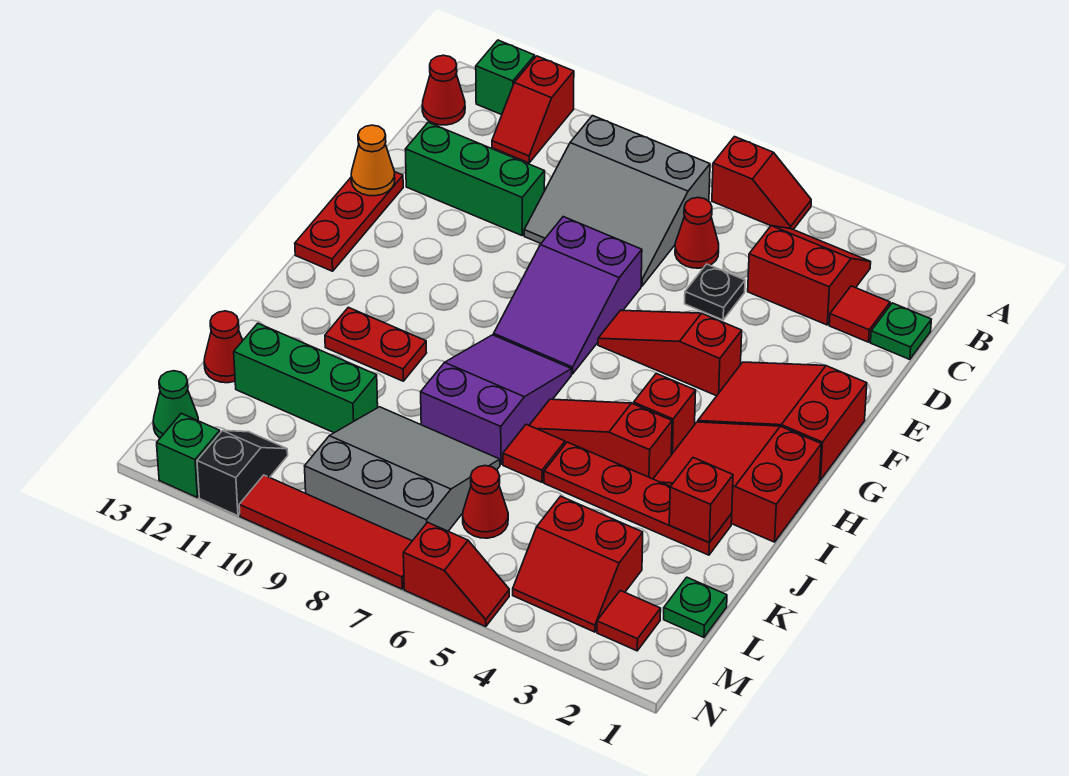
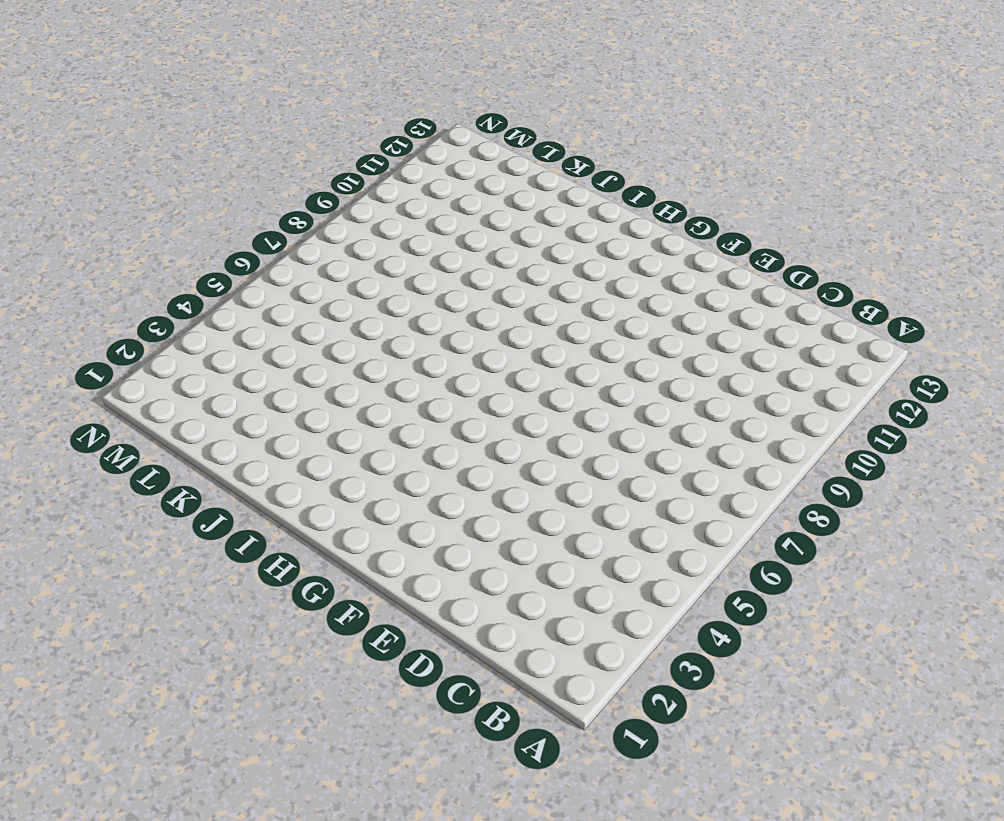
none -> red 1x2 slope [712,137,811,229]
none -> red 1x2 slope [492,56,574,163]
none -> green 1x1 brick [476,40,535,115]
none -> red 2x2 slope [748,226,871,325]

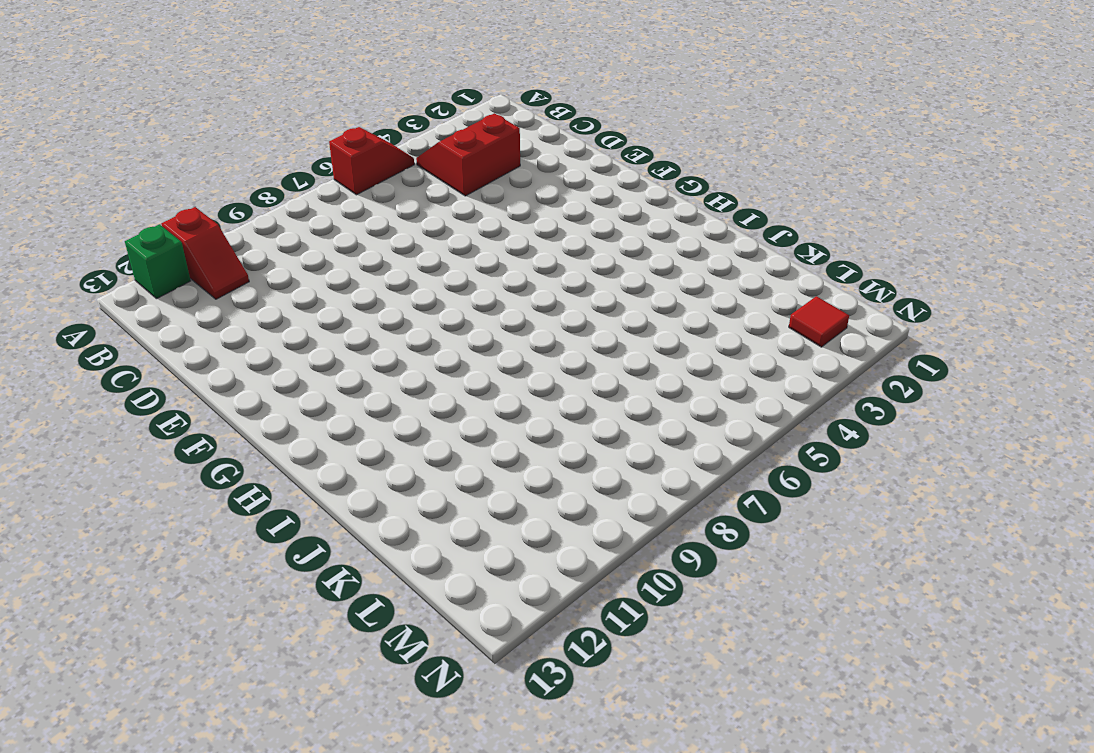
none -> grey 3x3 slope [524,116,710,286]
none -> red 1x1 cone [422,55,465,125]
none -> green 1x1 plate [871,303,931,359]
none -> red 1x1 tile [829,286,890,342]

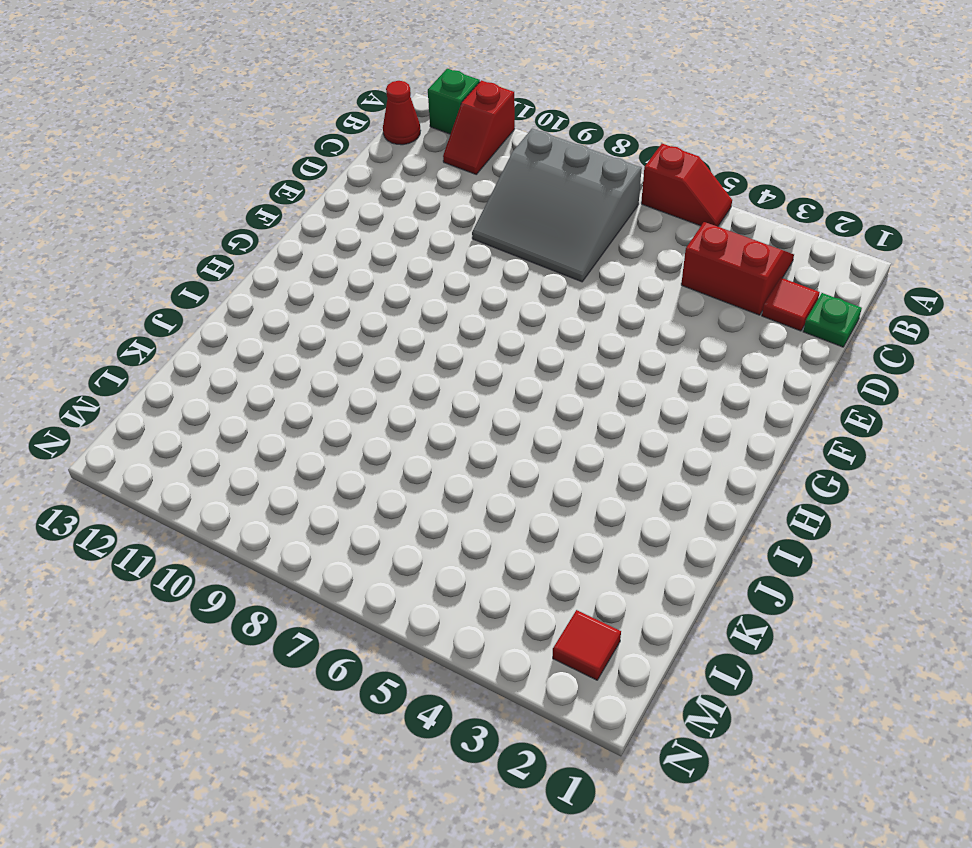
none -> red 1x1 cone [675,198,719,268]
none -> black 1x1 plate [685,264,745,320]
none -> green 1x3 brick [405,122,545,235]
none -> purple 2x3 slope [494,217,642,374]

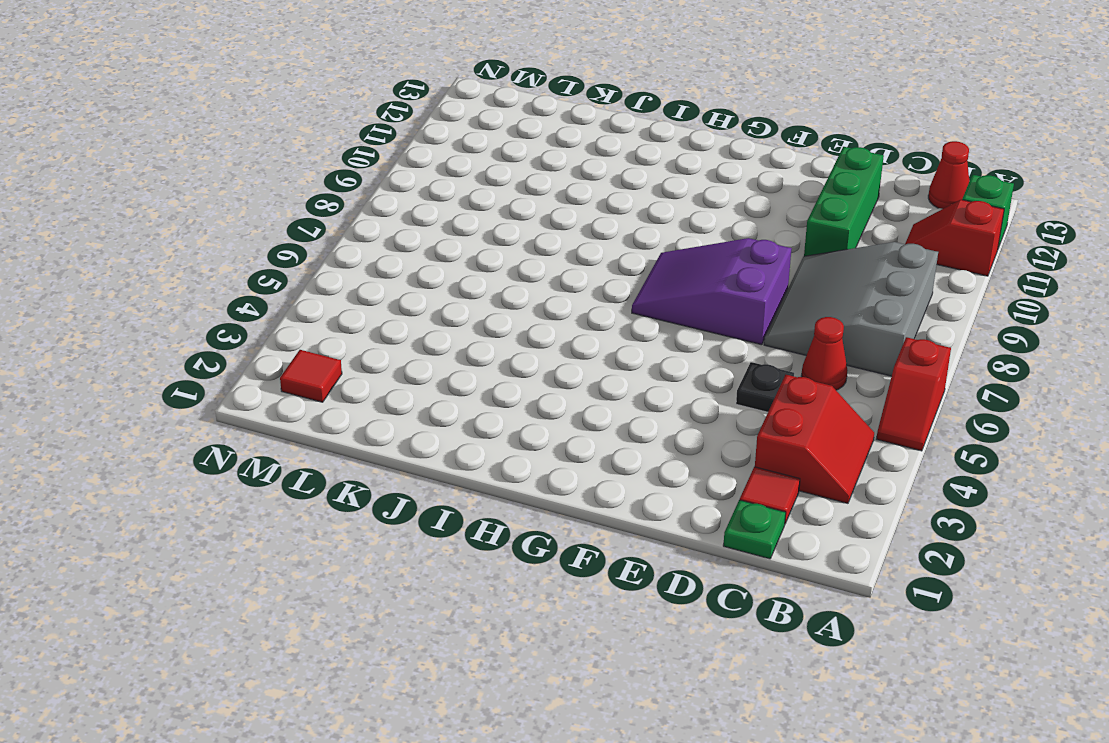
none -> red 1x3 plate [295,172,403,271]
none -> red 2x3 slope [698,362,867,480]
none -> red 1x3 slope [598,310,742,396]
none -> red 2x3 slope [653,422,821,542]

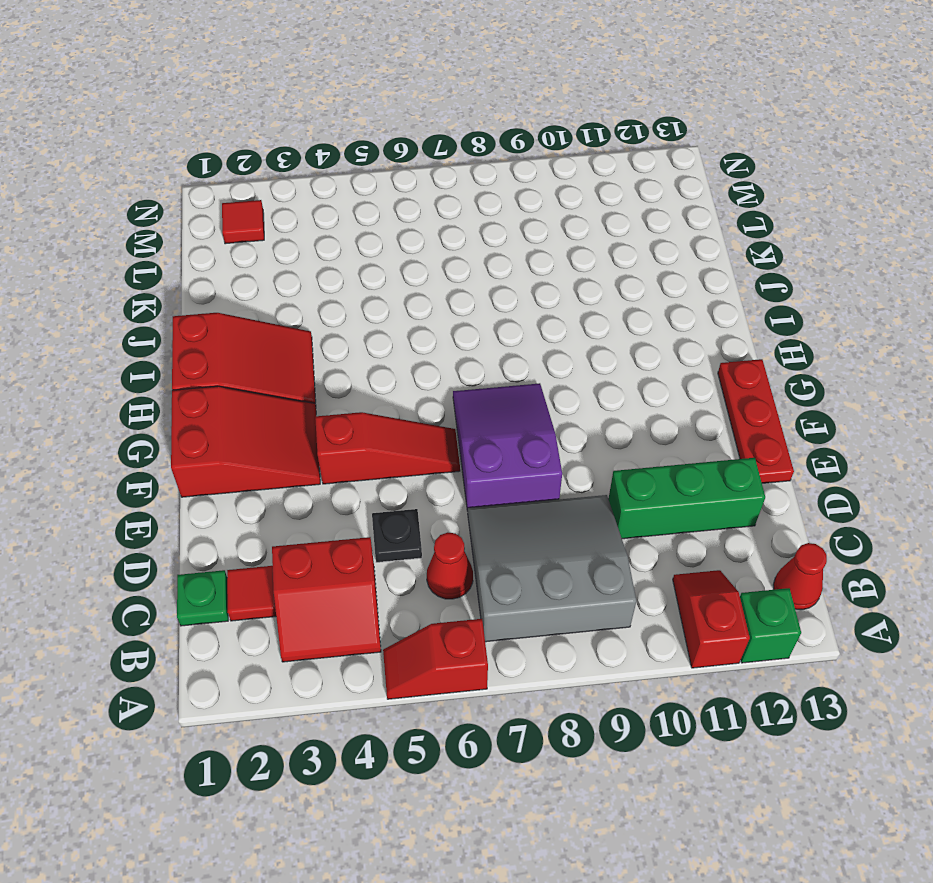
none -> red 1x1 brick [634,373,696,455]
none -> purple 2x3 slope [421,335,572,464]
none -> red 1x3 slope [529,399,672,479]
none -> red 1x2 plate [325,307,426,381]

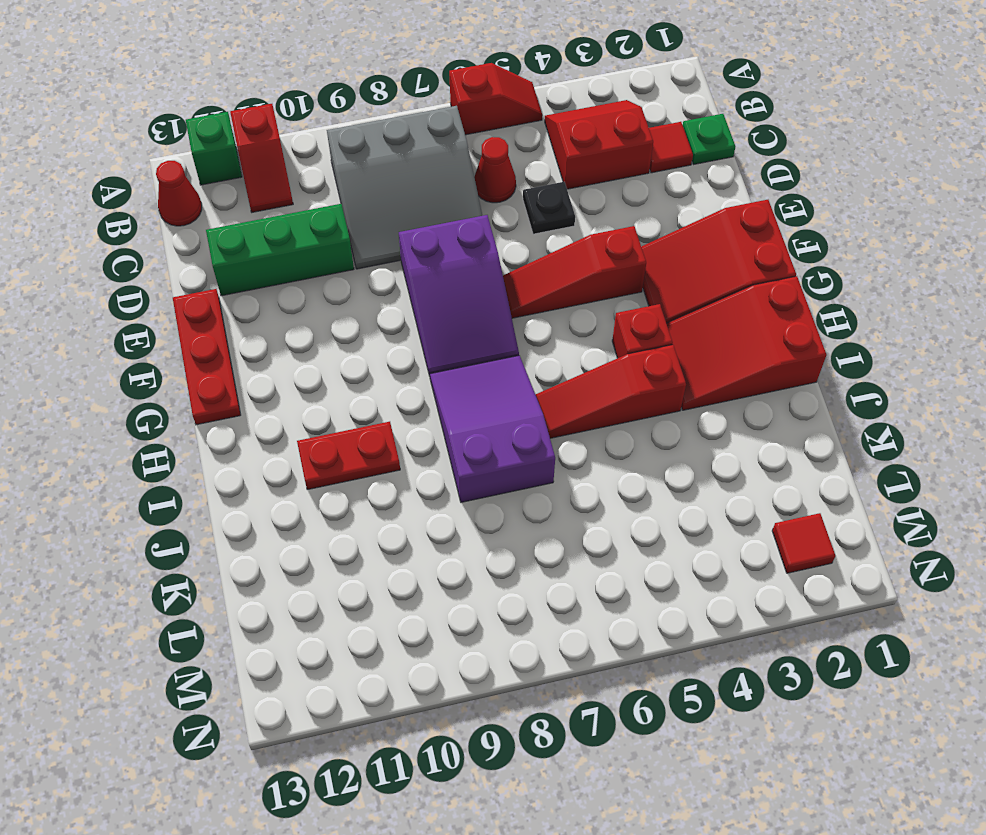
none -> red 1x4 plate [544,442,732,555]
none -> red 1x1 tile [503,424,565,482]
none -> grey 3x3 slope [305,407,500,541]
none -> green 1x3 brick [234,323,378,433]

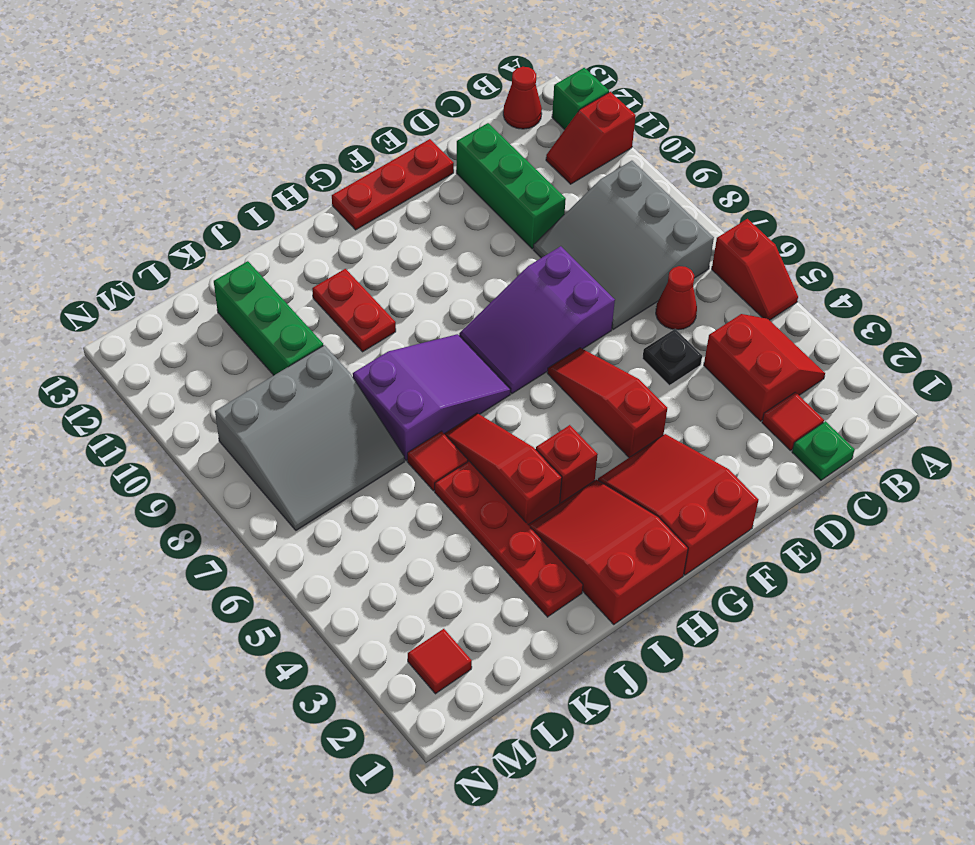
grey 3x3 slope [215,345,404,530] -> grey 3x3 slope turned to [305,407,500,541]
none -> red 1x1 cone [204,311,243,383]
none -> green 1x1 plate [664,577,727,637]
none -> red 2x2 slope [513,496,643,632]
none -> red 1x1 cone [463,466,508,538]

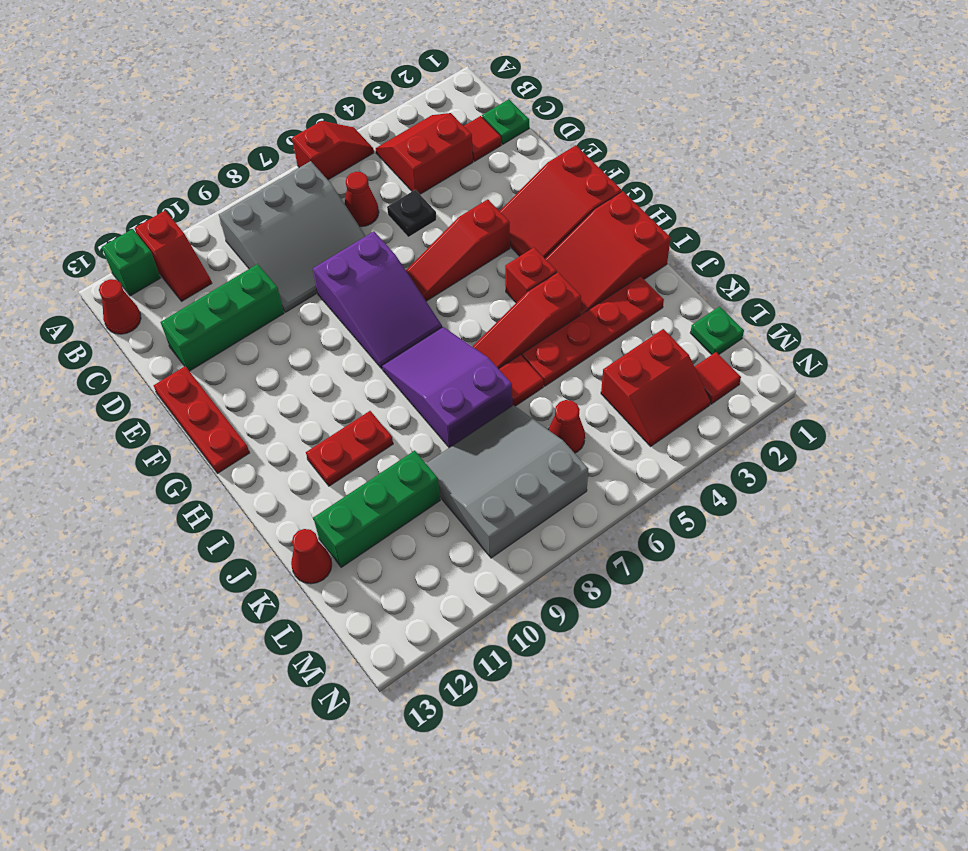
none -> black 1x2 slope [197,431,288,516]
none -> green 1x1 cone [153,371,198,438]
none -> red 1x2 slope [403,522,509,627]
none -> red 1x4 tile [239,475,412,589]

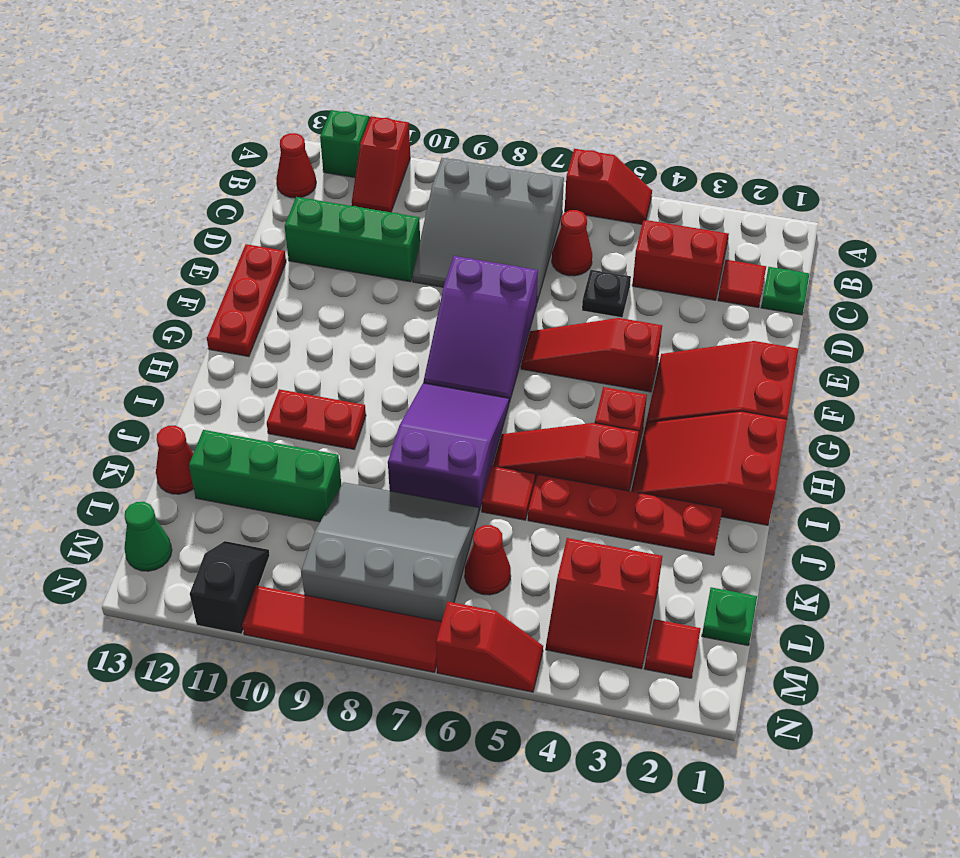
none -> green 1x1 brick [157,413,220,498]
none -> orange 1x1 cone [351,125,395,196]
none -> red 1x1 brick [669,458,733,542]

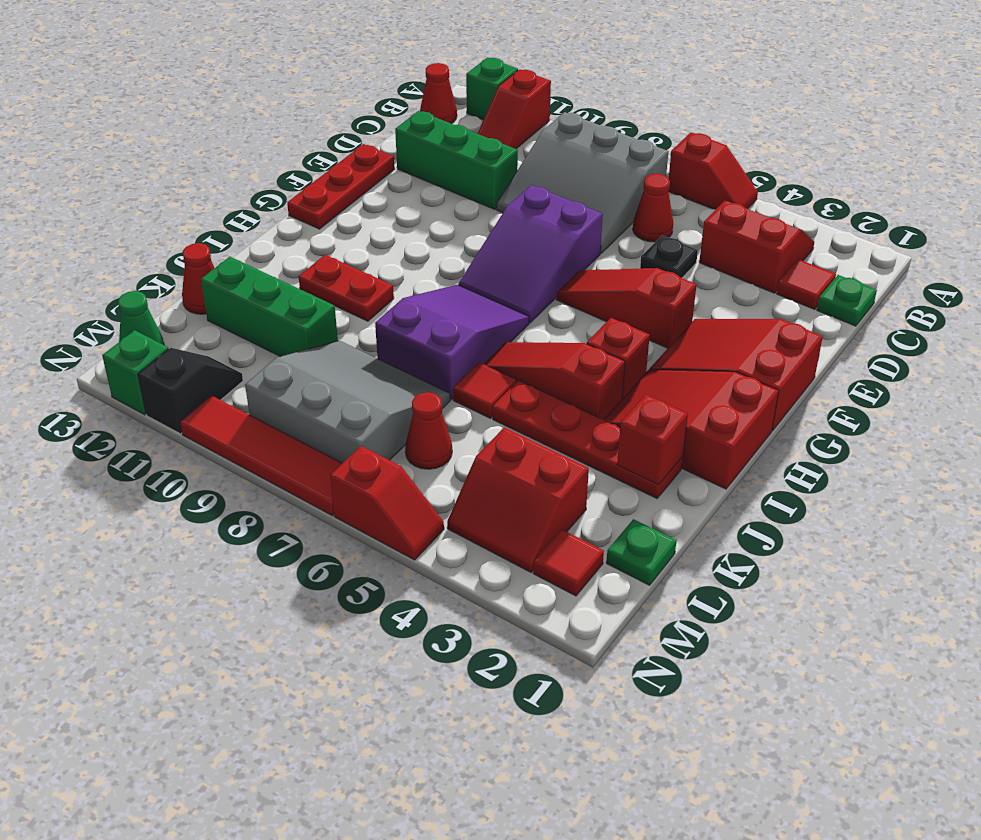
none -> orange 1x1 cone [351,125,395,196]

